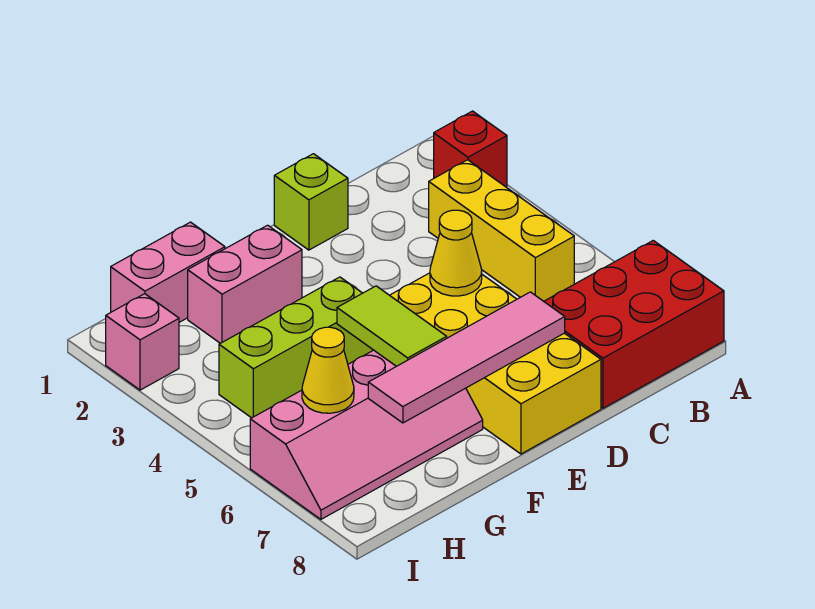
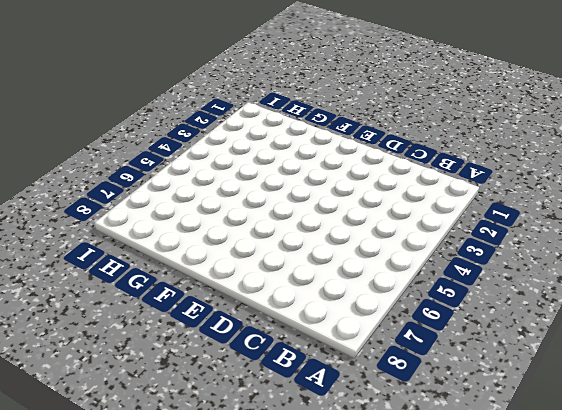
none -> red 1x1 brick [434,111,507,187]
none -> red 2x3 brick [544,241,724,408]
none -> yellow 1x3 brick [429,160,574,301]

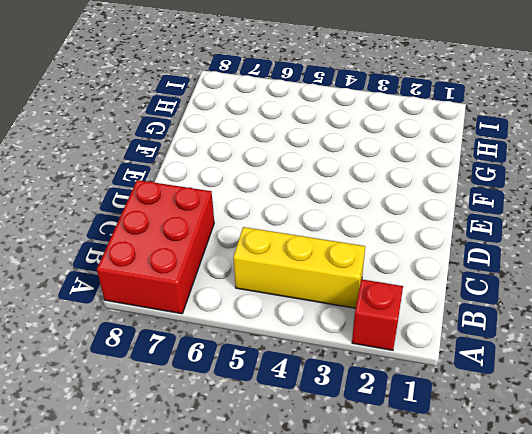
none -> lime 1x1 brick [274,154,348,250]
none -> yellow 2x4 brick [390,273,601,454]
none -> pink 1x2 brick [188,225,302,343]

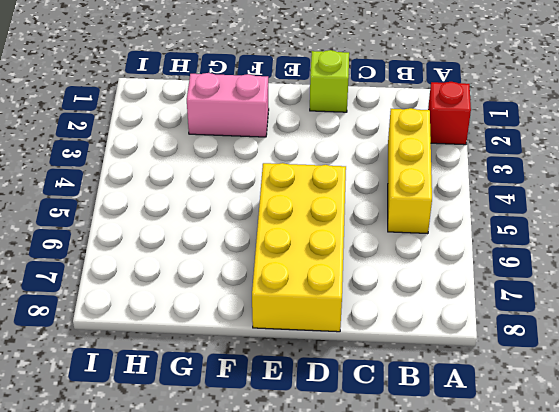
none -> red 2x3 brick [544,241,724,408]
none -> lime 1x3 brick [219,277,373,418]
none -> pink 2x4 slope [250,350,483,519]

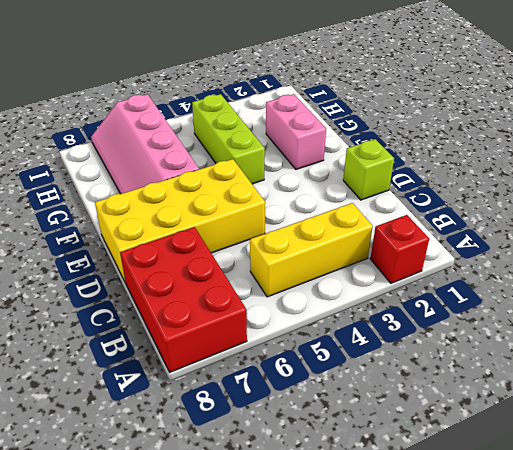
none -> pink 1x2 brick [111,222,225,322]
none -> pink 1x1 brick [106,294,179,390]
none -> yellow 1x1 cone [430,210,482,296]

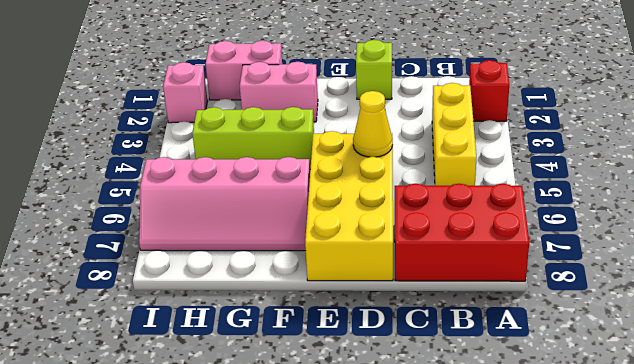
none -> pink 1x4 tile [368,292,565,423]
none -> lime 1x2 tile [337,286,447,366]
none -> yellow 1x1 cone [302,327,354,413]

